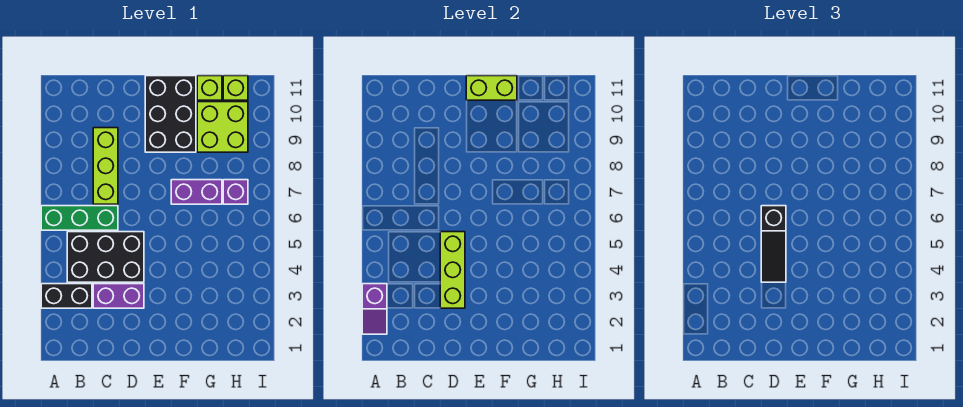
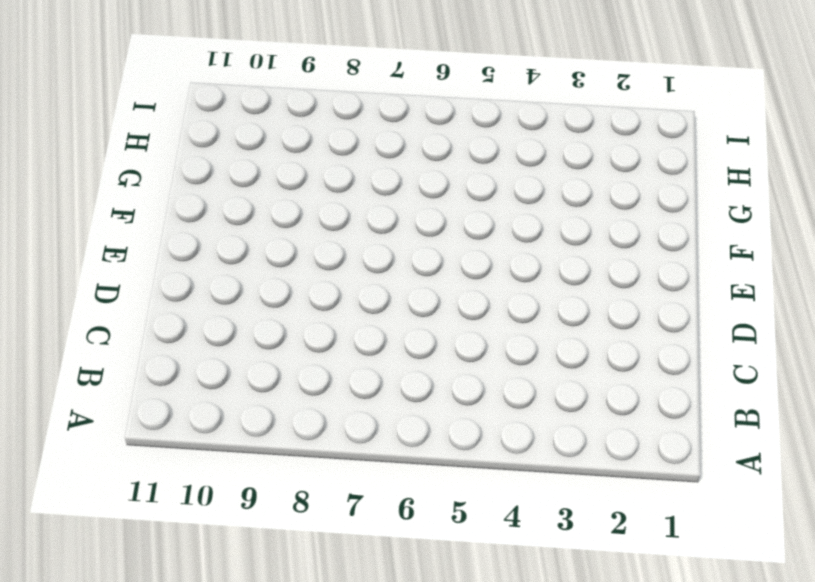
none -> black 1x2 brick [41,284,92,308]
none -> green 1x3 brick [41,206,118,230]
none -> black 2x3 brick [67,232,144,282]

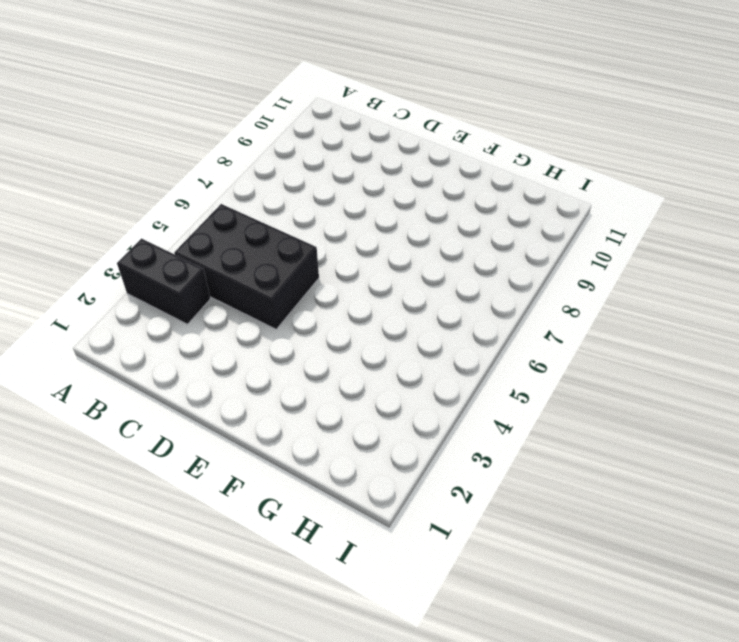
none -> green 1x3 brick [41,206,118,230]
none -> purple 1x2 brick [93,284,144,308]
none -> lime 1x3 brick [93,128,118,204]

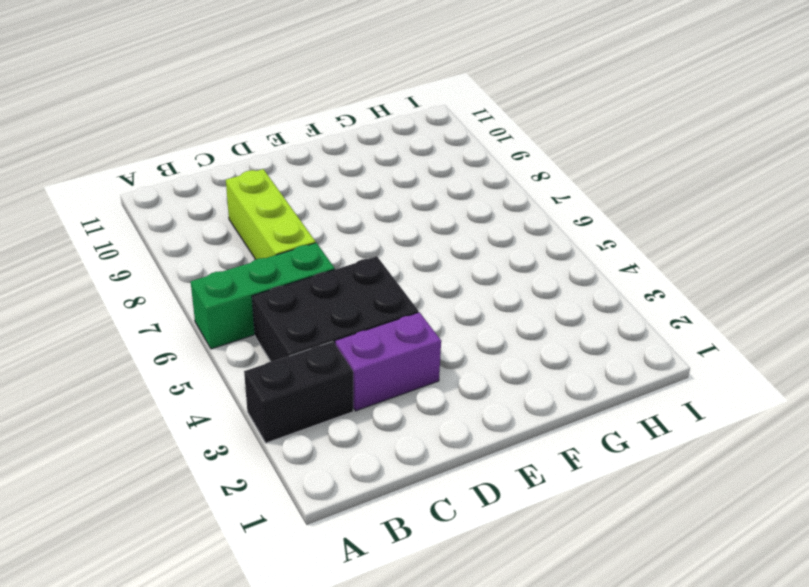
none -> black 2x3 brick [145,76,196,152]
none -> purple 1x2 brick [171,180,222,204]
none -> lime 2x2 brick [197,102,248,152]

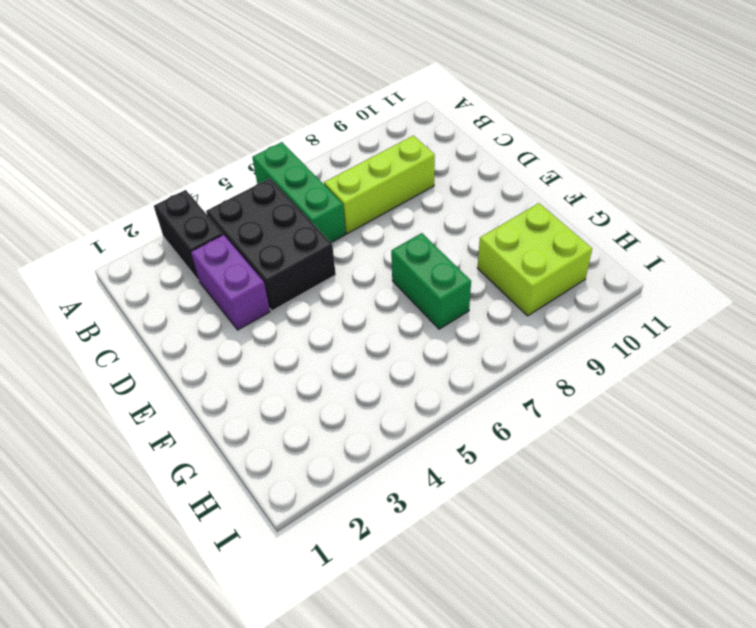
green 1x2 brick [391,233,471,329] -> purple 1x2 brick [171,180,222,204]
none -> black 2x3 brick [145,76,196,152]
none -> lime 1x1 brick [197,76,222,100]
none -> purple 1x1 brick [223,180,248,204]

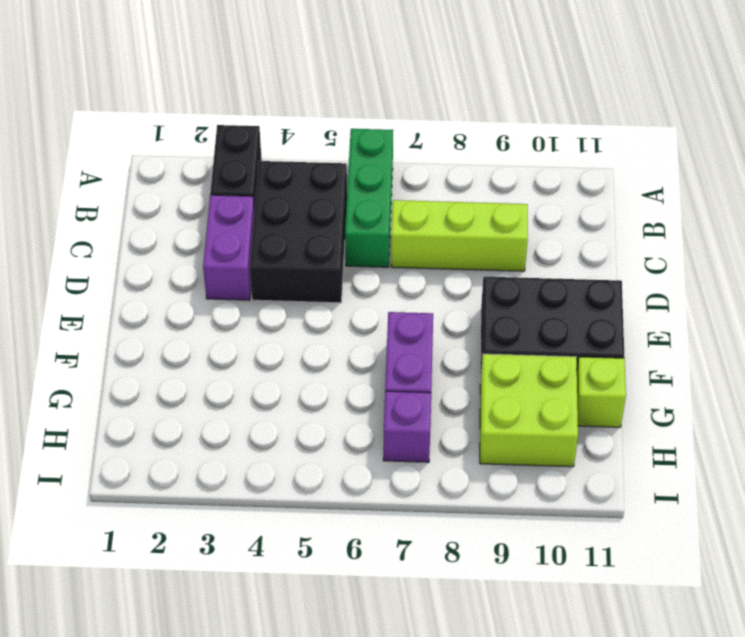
none -> lime 1x1 brick [223,76,248,100]
none -> purple 1x2 slope [362,284,387,334]
none -> lime 1x3 brick [440,232,465,308]

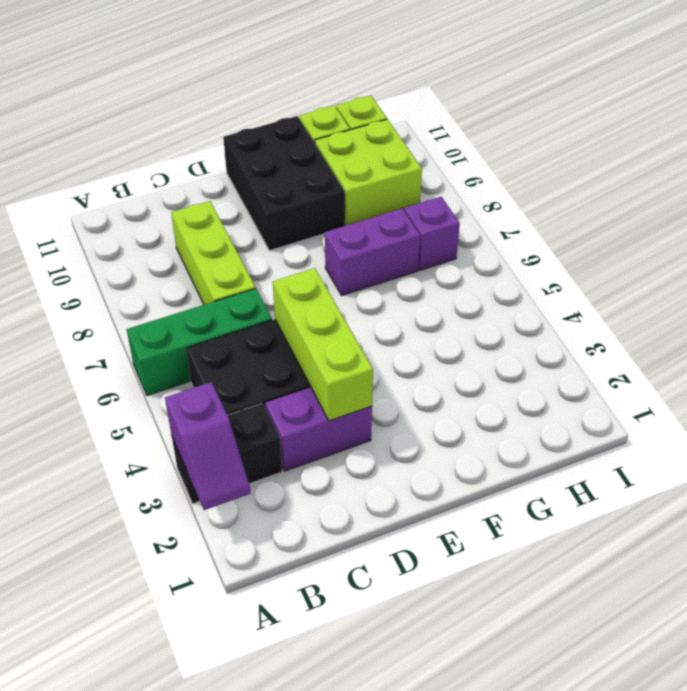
none -> lime 1x2 brick [466,76,517,100]
none -> black 1x3 slope [761,206,786,282]

